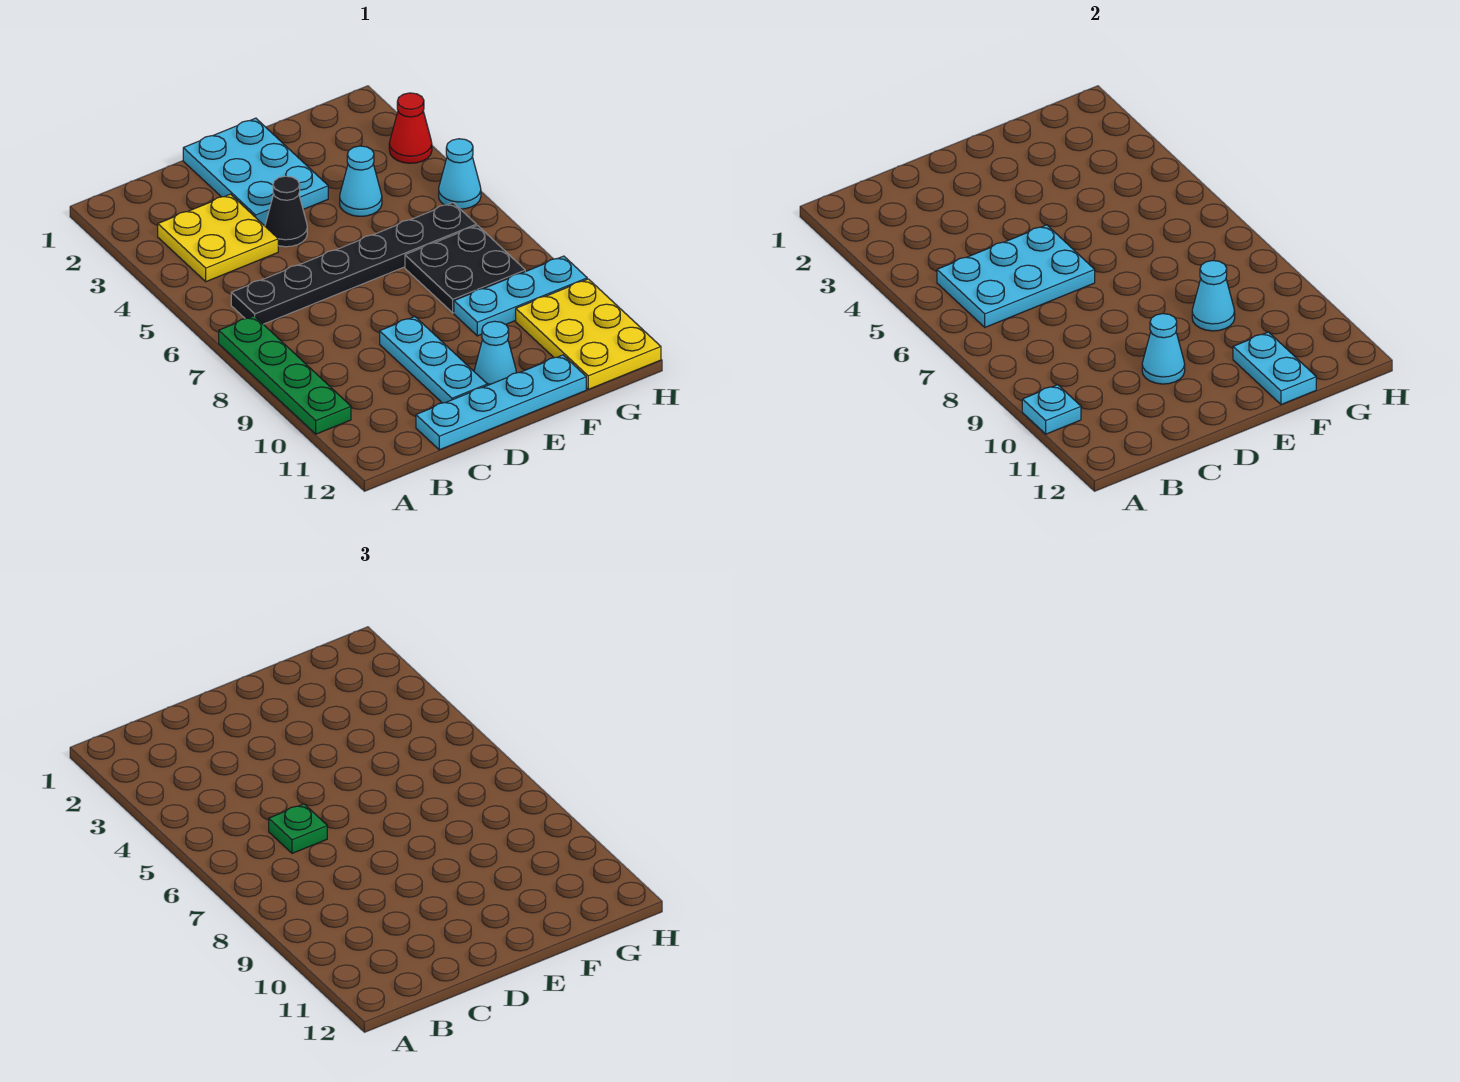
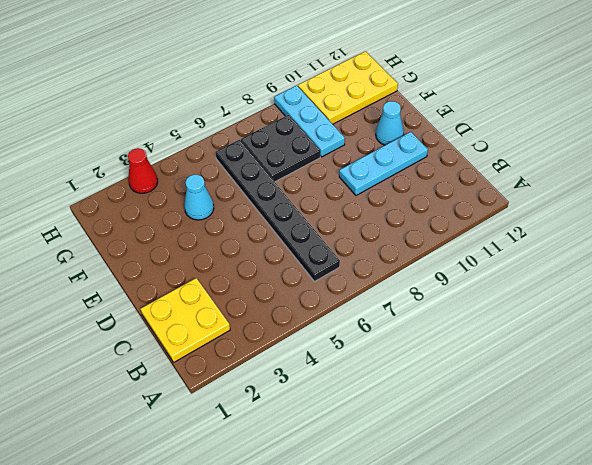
yellow 2x2 plate [141,278,230,362] -> yellow 2x2 plate moved to [158,194,278,282]
none -> green 1x4 plate [219,316,351,434]
none -> cyan 1x4 plate [416,355,586,450]
none -> cyan 2x3 plate [183,118,328,225]

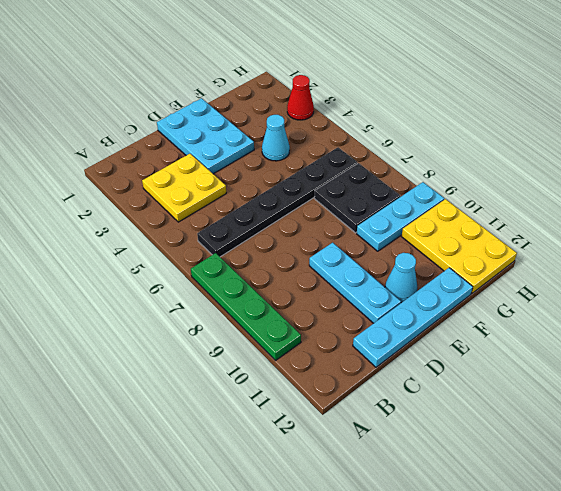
none -> black 1x1 cone [265,176,307,247]
none -> cyan 1x1 cone [439,139,481,209]
none -> cyan 1x1 plate [1022,385,1081,434]

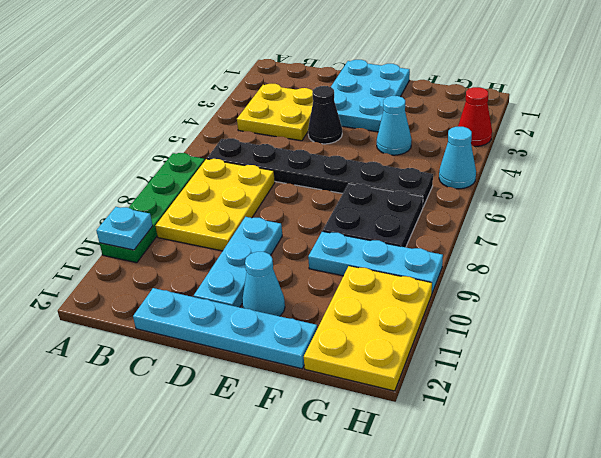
yellow 2x3 plate [156,159,275,251] -> none
none -> cyan 2x3 plate [937,225,1095,327]
none -> cyan 1x1 cone [1142,314,1185,384]
none -> cyan 1x1 cone [1192,261,1235,331]

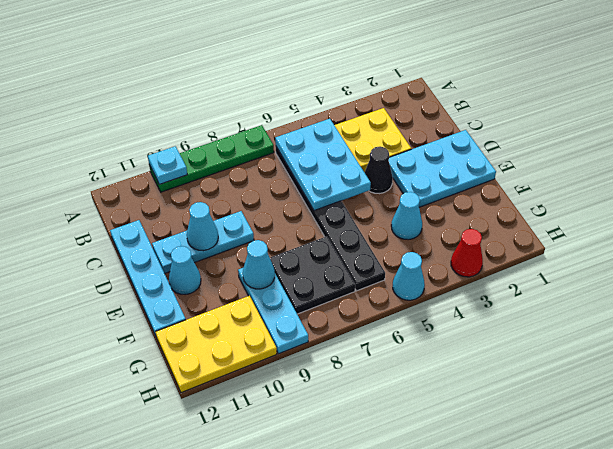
none -> cyan 1x2 plate [1233,332,1316,405]
none -> green 1x1 plate [269,804,327,853]

